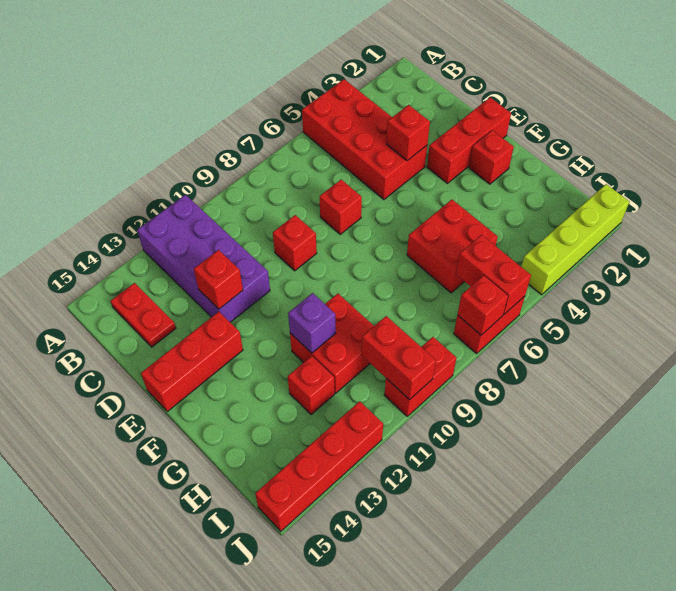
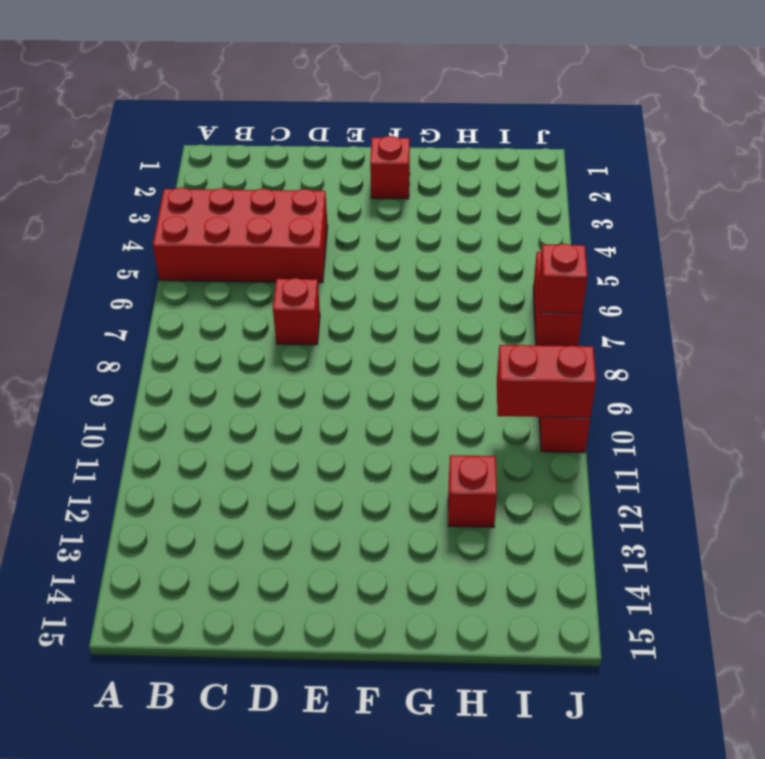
none -> purple 2x4 brick [137,195,270,322]
none -> red 1x2 plate [111,283,176,347]
none -> red 1x1 brick [273,215,317,271]

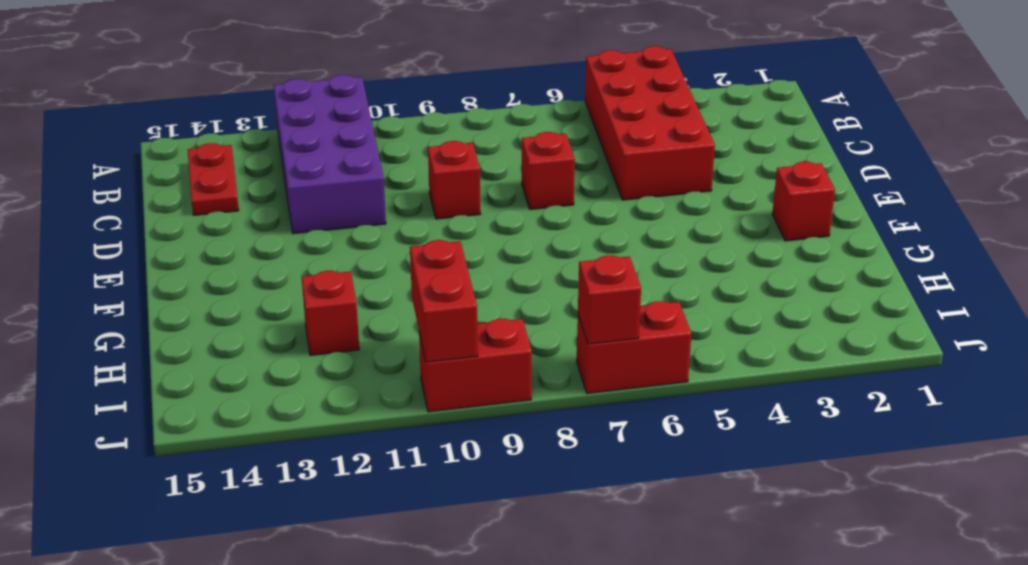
none -> red 1x3 brick [427,97,511,183]
none -> red 1x3 brick [141,312,243,411]
none -> red 2x2 brick [407,200,498,293]

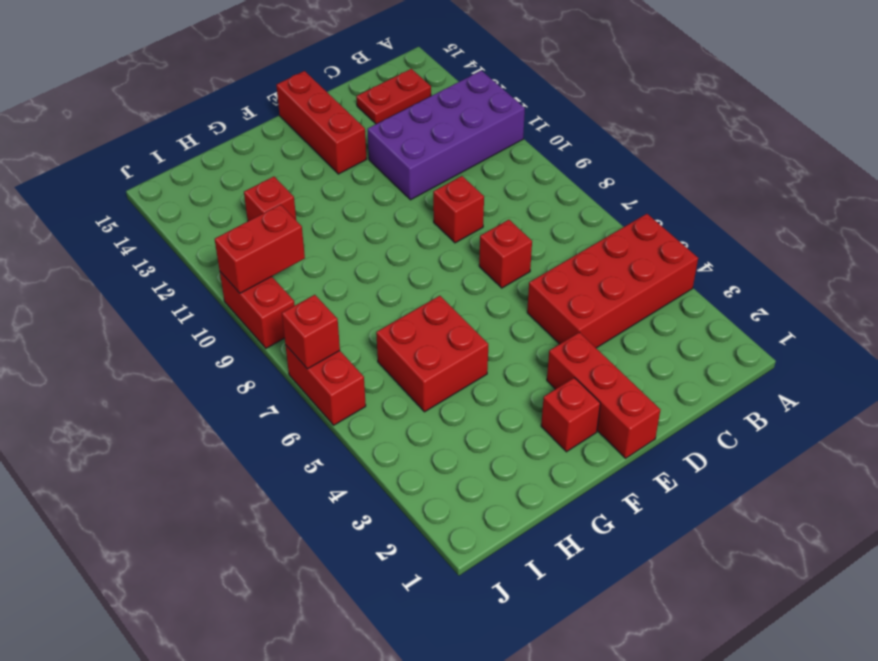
none -> red 2x2 brick [290,294,374,393]
none -> lime 1x4 brick [521,184,630,295]
none -> red 1x4 brick [255,401,383,531]

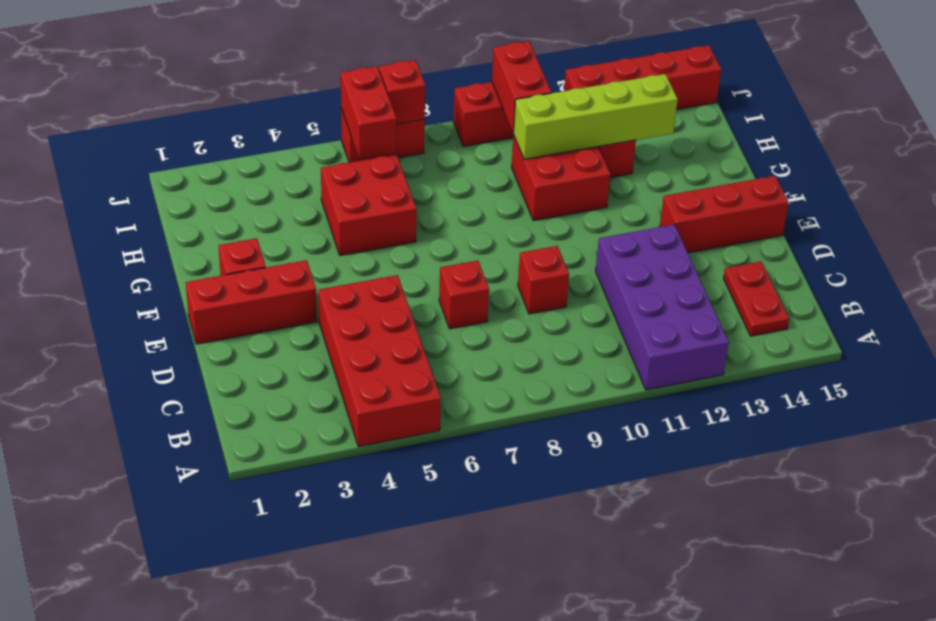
lime 1x4 brick [514,74,678,159] -> lime 1x4 brick moved to [521,184,630,295]
none -> red 1x1 brick [386,105,430,161]
none -> red 1x1 brick [194,250,243,309]
none -> purple 1x1 brick [288,293,336,353]

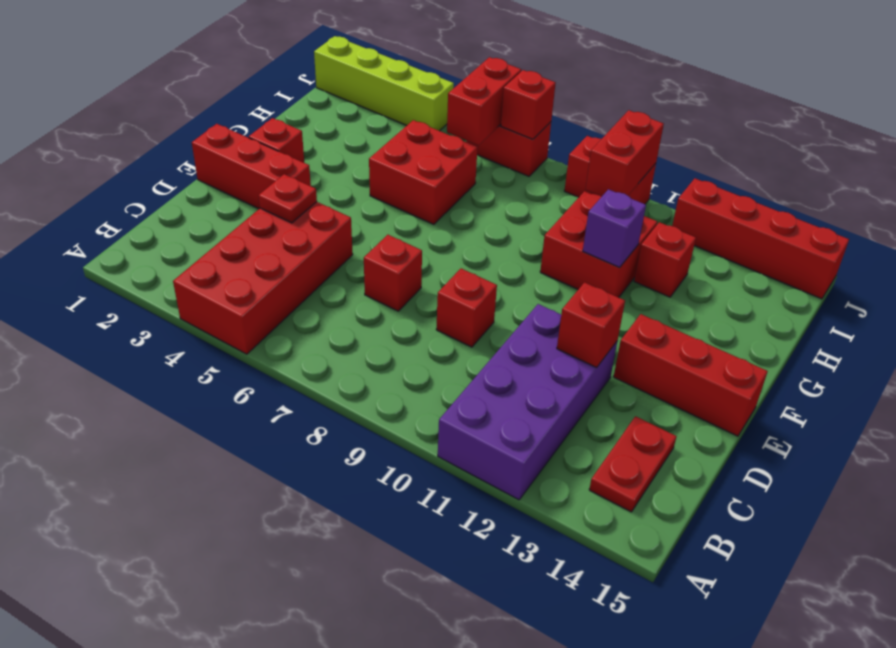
red 1x1 plate [258,174,317,223] -> red 1x1 brick [386,105,430,161]

